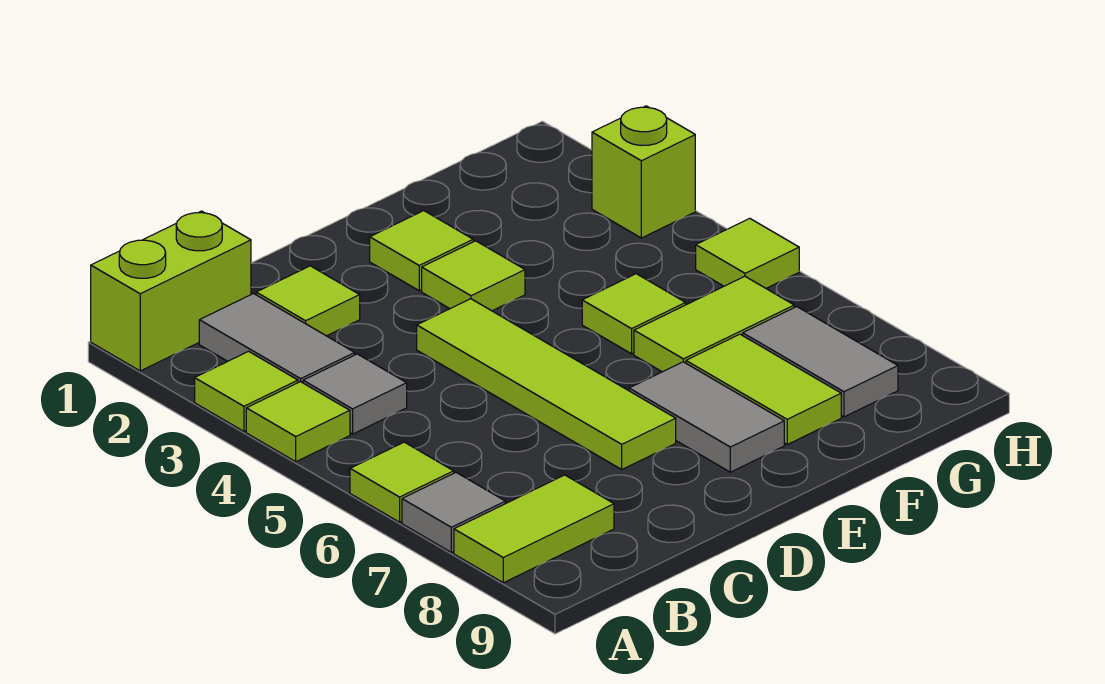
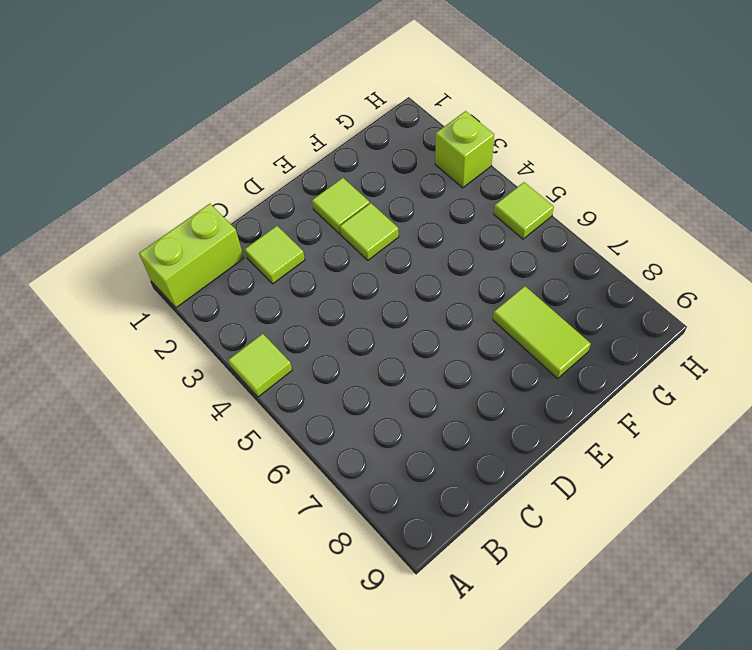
none -> lime 1x1 tile [195,351,298,431]
none -> lime 1x1 tile [350,442,454,522]
none -> grey 1x1 tile [402,473,505,552]

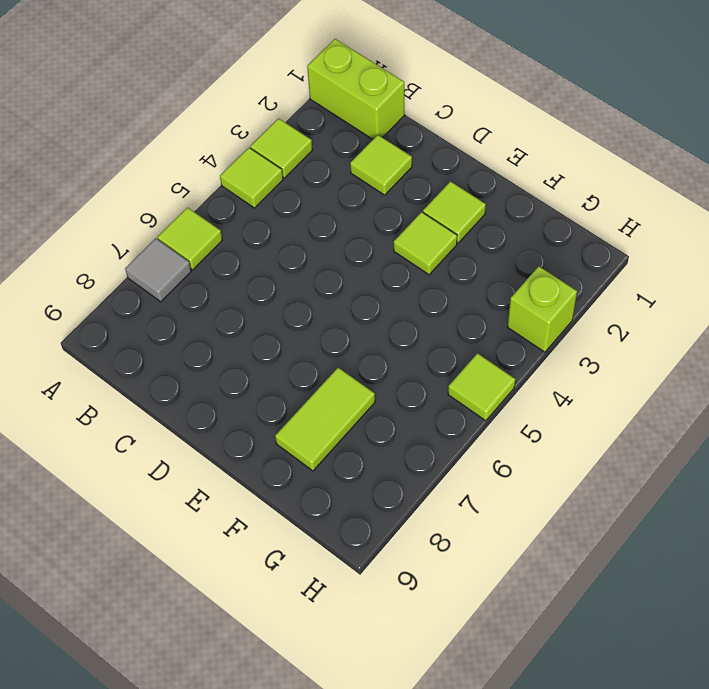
none -> lime 1x2 tile [454,475,614,583]
none -> grey 1x2 tile [199,294,355,383]
none -> grey 1x1 tile [303,354,407,434]

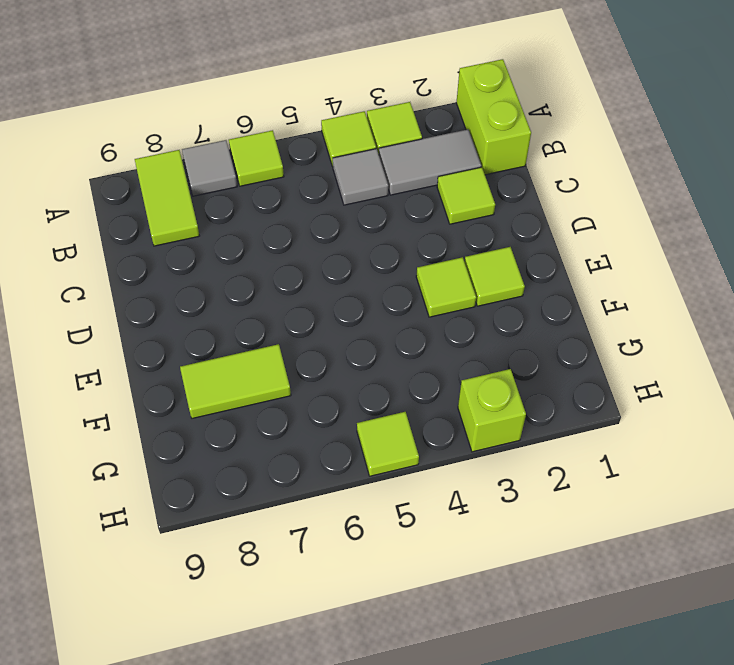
none -> lime 1x4 tile [417,299,676,469]
none -> grey 1x2 tile [629,362,784,472]
none -> lime 1x1 tile [582,274,686,354]

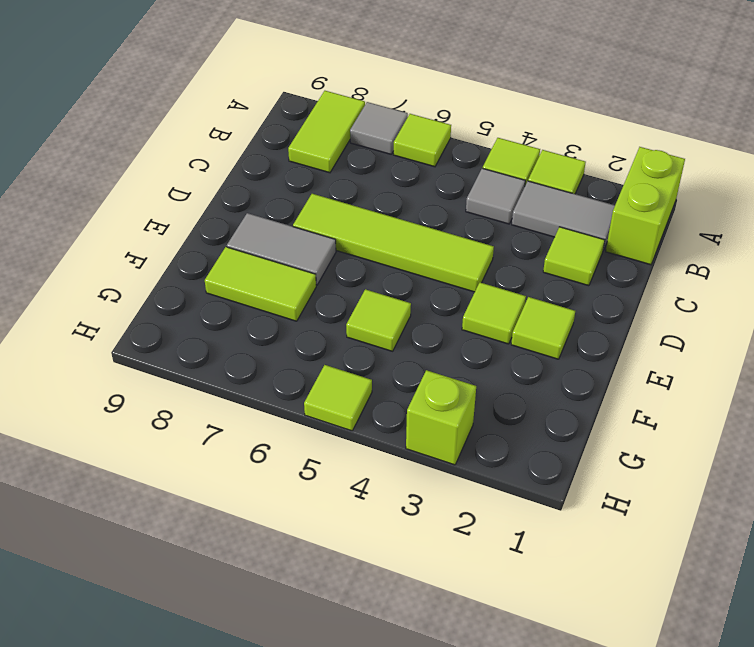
none -> lime 1x2 tile [634,276,794,372]
none -> grey 1x2 tile [743,307,898,417]

